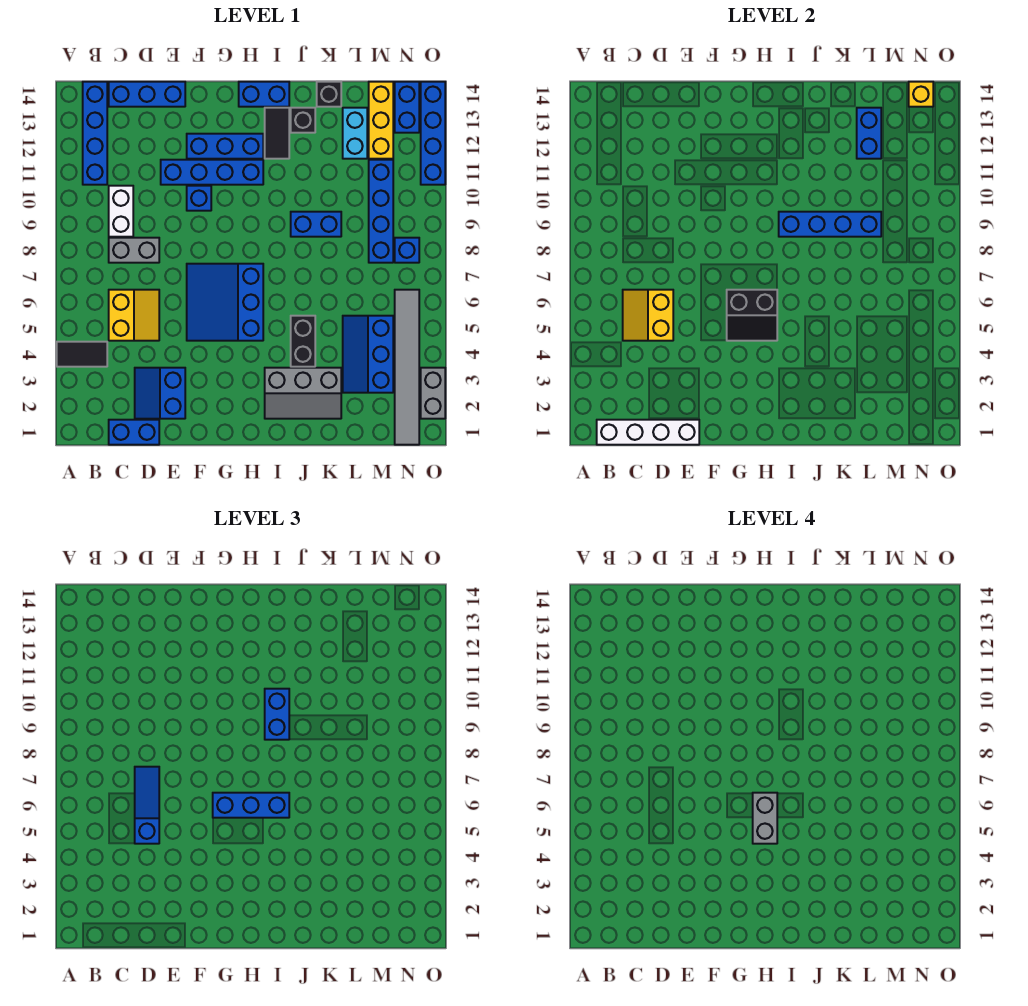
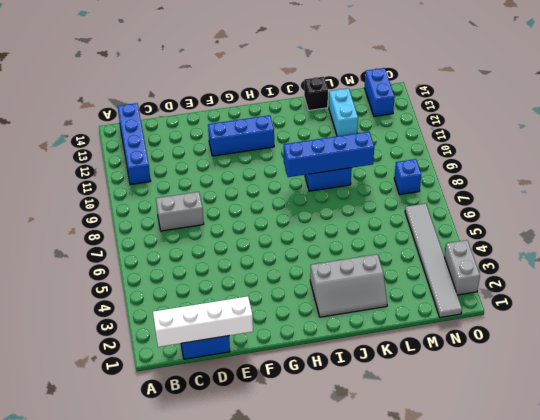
none -> black 1x2 tile [57,342,107,367]
none -> yellow 2x2 slope [109,290,159,341]
none -> white 1x2 brick [109,186,133,237]
none -> blue 1x3 brick [109,82,185,107]

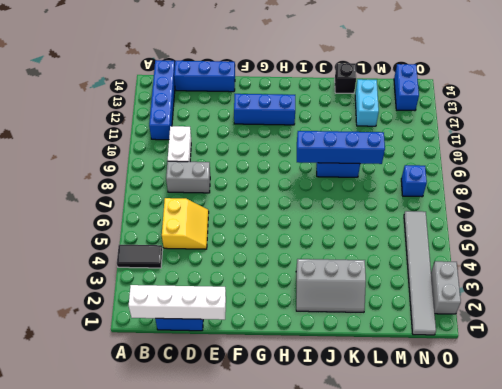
none -> blue 2x2 slope [135,368,185,419]
none -> blue 1x4 brick [161,160,263,185]
none -> blue 3x3 slope [187,264,263,341]
none -> blue 1x1 brick [187,186,211,211]

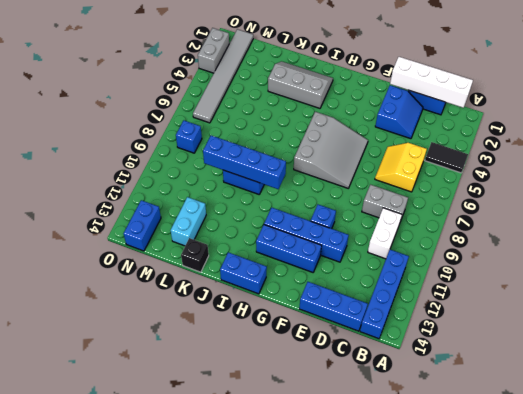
grey 3x3 slope [294,112,368,188] -> blue 3x3 slope [187,264,263,341]
none -> black 1x2 tile [265,108,289,159]
none -> black 1x2 brick [291,316,315,367]
none -> black 1x1 brick [291,108,315,133]
none -> blue 2x3 slope [343,316,393,393]

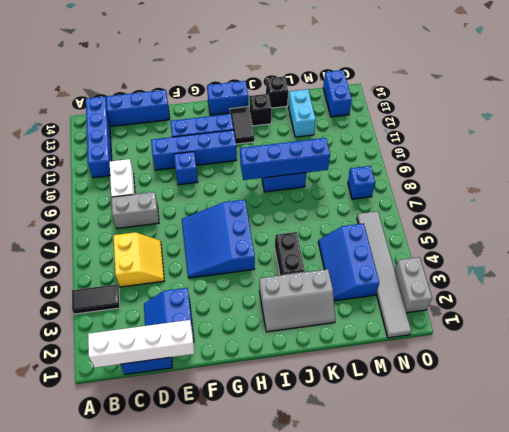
none -> blue 1x4 brick [369,160,393,263]
none -> yellow 1x3 brick [369,82,393,159]
none -> blue 1x4 brick [421,82,445,185]
none -> yellow 2x2 slope [623,290,673,341]

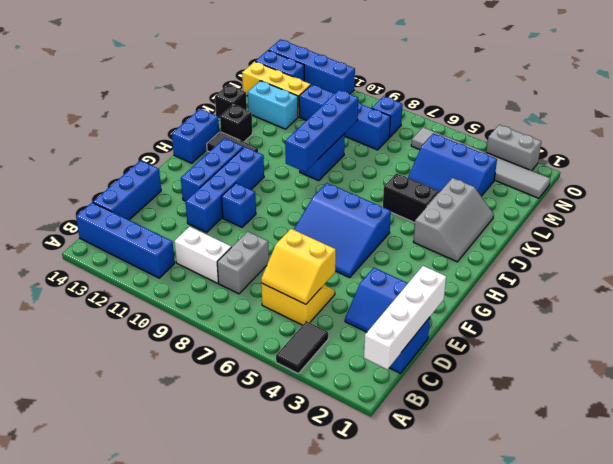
none -> black 2x2 slope [727,290,777,341]
none -> blue 1x2 brick [857,108,881,159]
none -> yellow 1x1 brick [909,82,933,107]
none -> blue 1x3 slope [135,767,159,844]

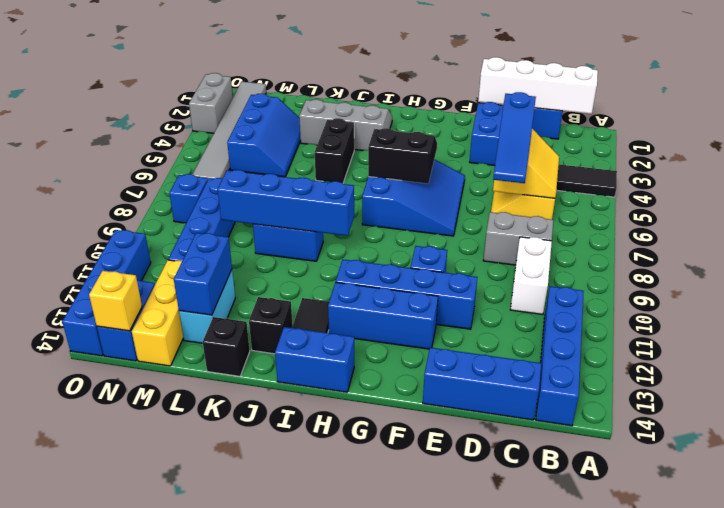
none -> blue 1x3 brick [213,793,289,818]
none -> blue 1x2 brick [265,689,289,740]
none -> grey 1x2 brick [753,793,777,844]

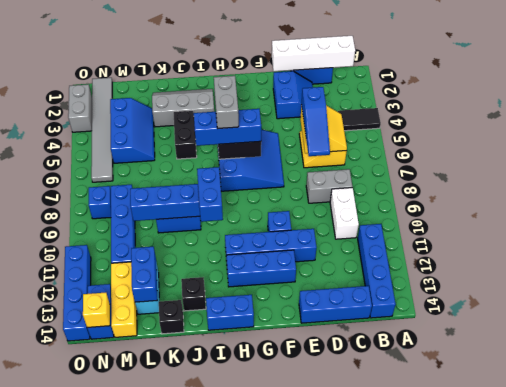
none -> black 1x2 tile [265,108,289,159]

